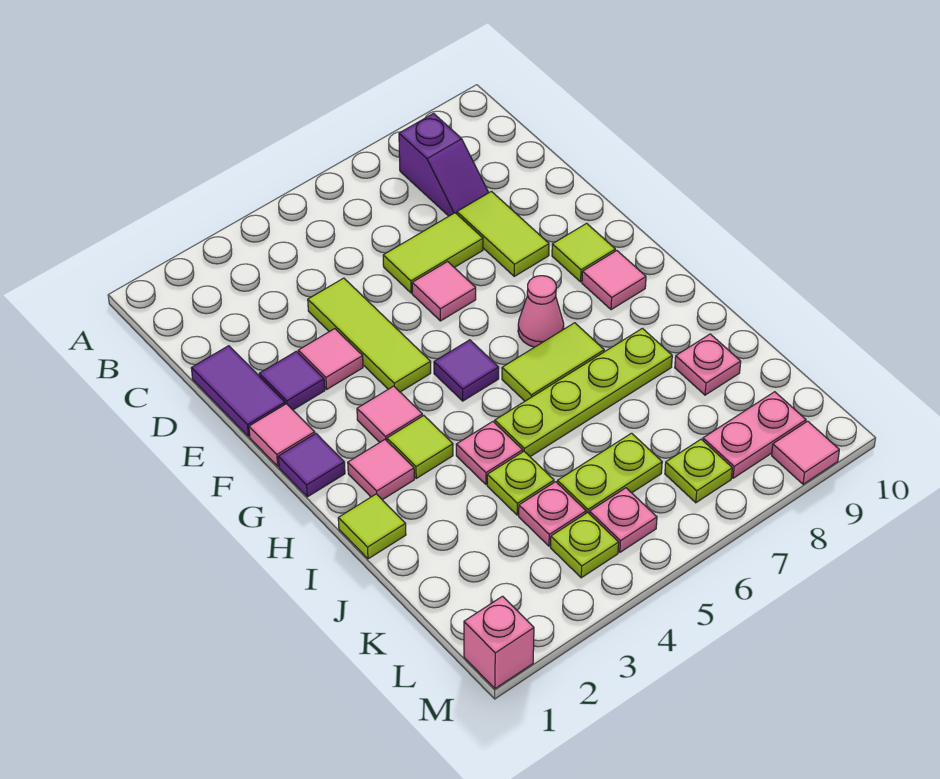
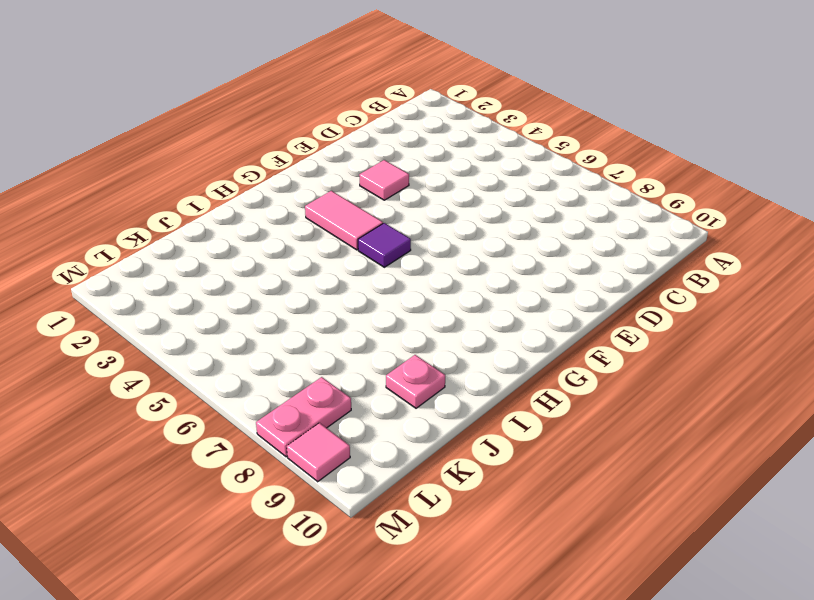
pink 1x2 tile [305,191,383,250] -> pink 1x1 tile [357,386,423,442]
pink 1x2 plate [256,377,351,457] -> pink 1x2 plate turned to [703,392,806,478]
none -> purple 1x2 slope [399,114,489,216]
none -> purple 1x2 tile [191,346,285,437]
none -> lime 1x3 tile [308,278,431,392]
none -> lime 1x2 tile [383,213,483,293]

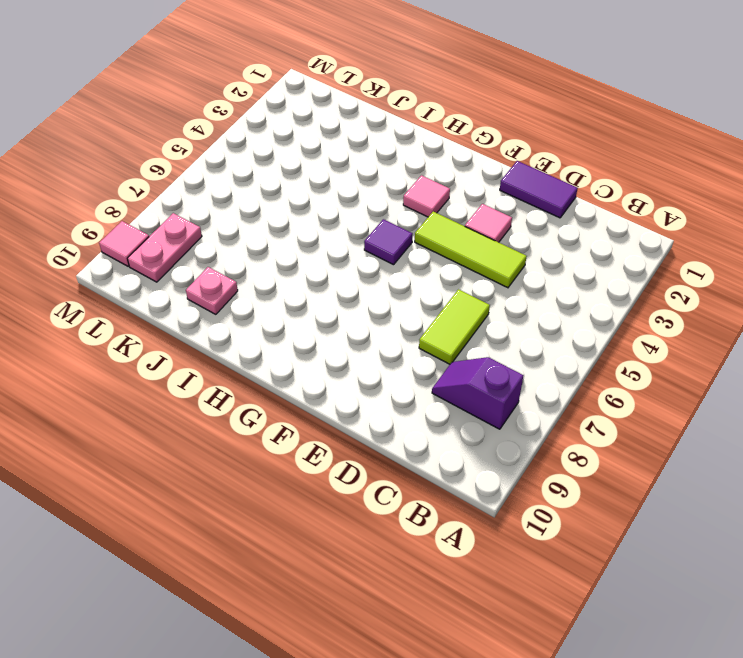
none -> lime 1x2 tile [457,191,549,276]
none -> purple 1x1 tile [259,351,325,410]
none -> pink 1x1 tile [412,262,476,321]
none -> pink 1x1 tile [249,404,315,466]

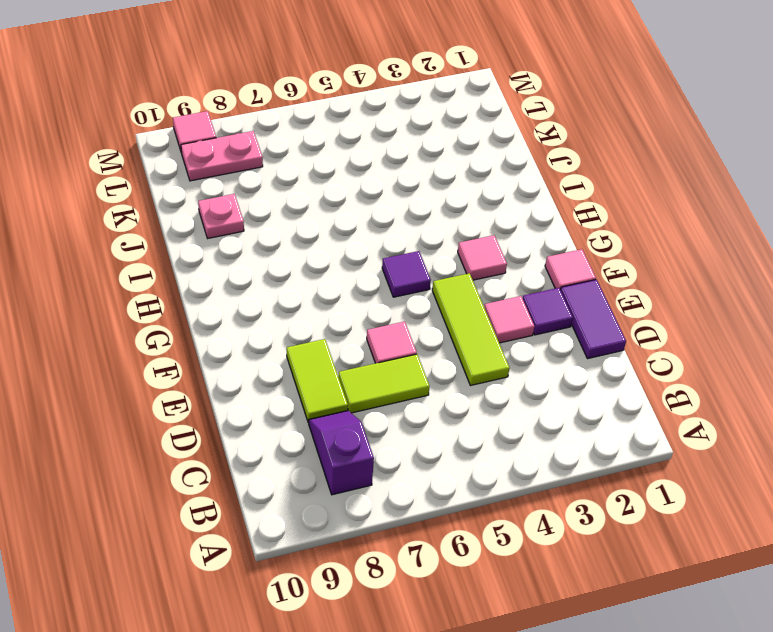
none -> lime 1x1 tile [552,223,615,282]
none -> purple 1x1 tile [278,434,345,497]
none -> pink 1x1 cone [518,276,564,347]
none -> pink 1x1 tile [582,251,646,310]

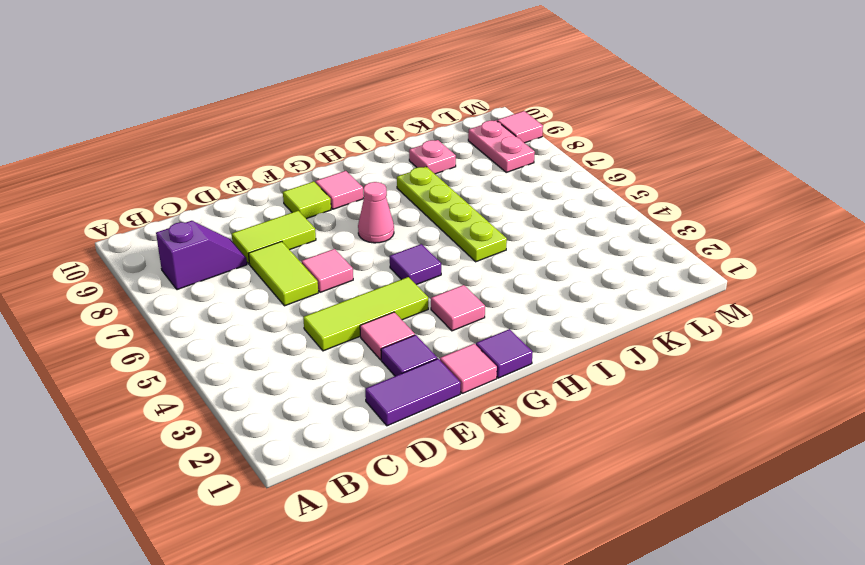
none -> pink 1x1 tile [348,440,414,500]
none -> lime 1x1 tile [387,416,453,478]
none -> lime 1x2 tile [502,323,604,401]
none -> lime 1x1 tile [338,494,406,559]

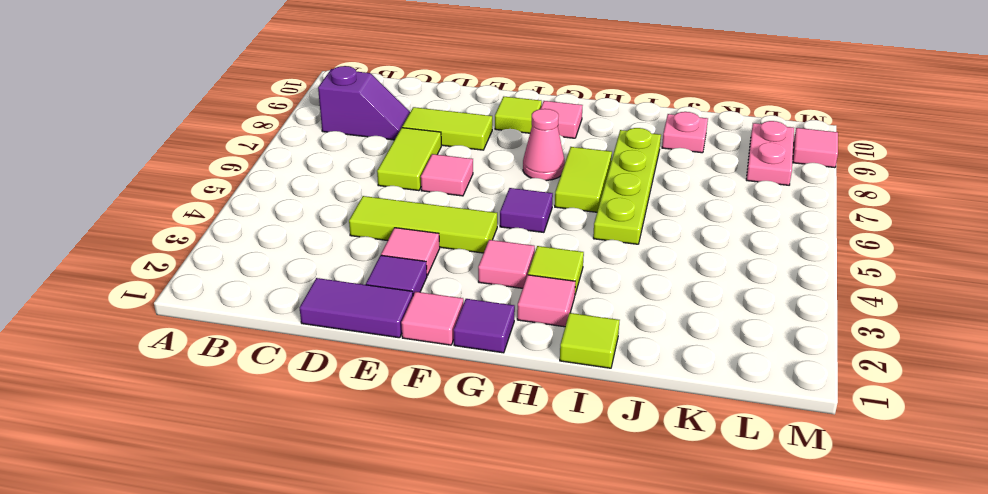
none -> pink 1x1 plate [456,422,523,484]
none -> lime 1x1 plate [487,452,554,515]
none -> pink 1x1 plate [519,482,586,546]
none -> lime 1x2 plate [557,433,662,513]

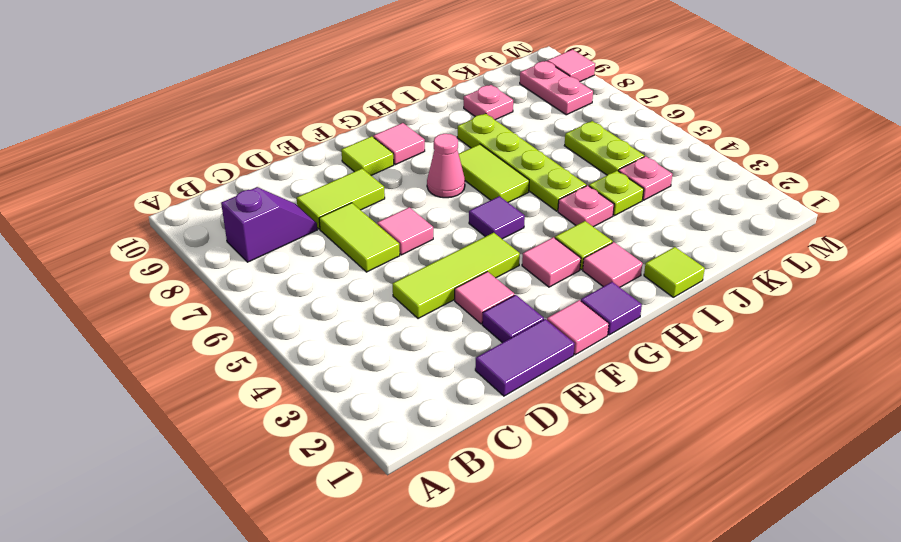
none -> lime 1x1 plate [551,512,619,578]
none -> pink 1x1 plate [589,488,657,552]
none -> lime 1x1 plate [665,439,732,503]
none -> pink 1x1 brick [464,596,534,689]

